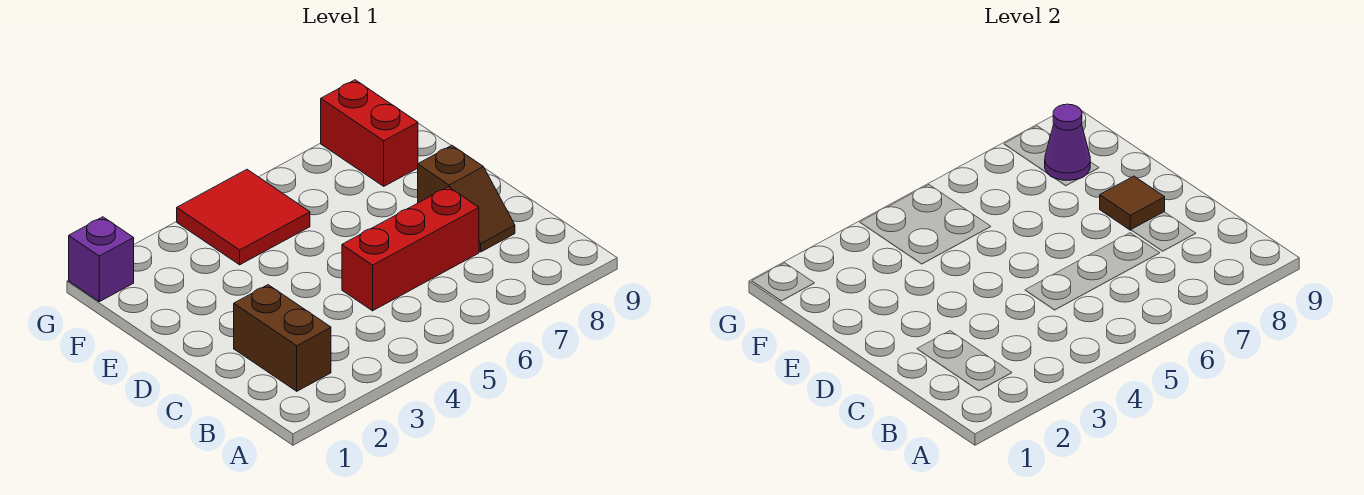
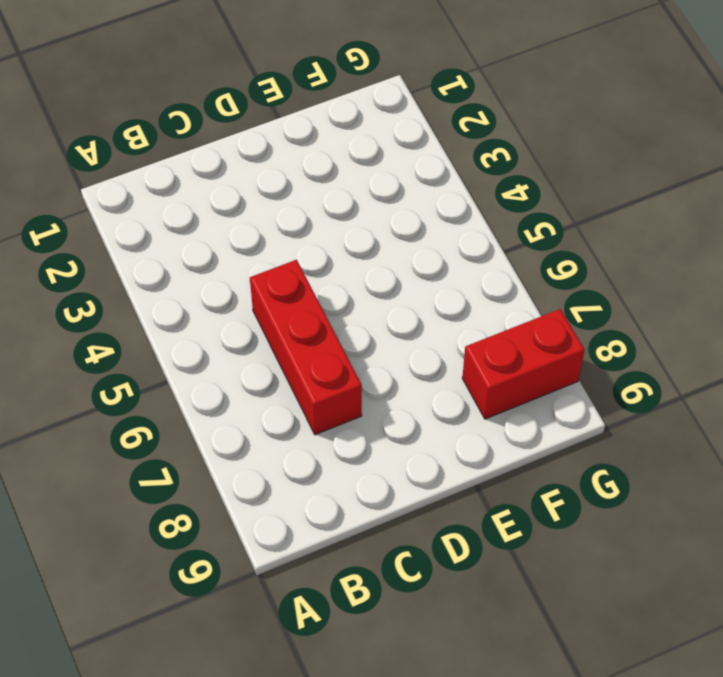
none -> brown 1x2 brick [234,285,331,391]
none -> brown 1x2 slope [418,145,515,252]

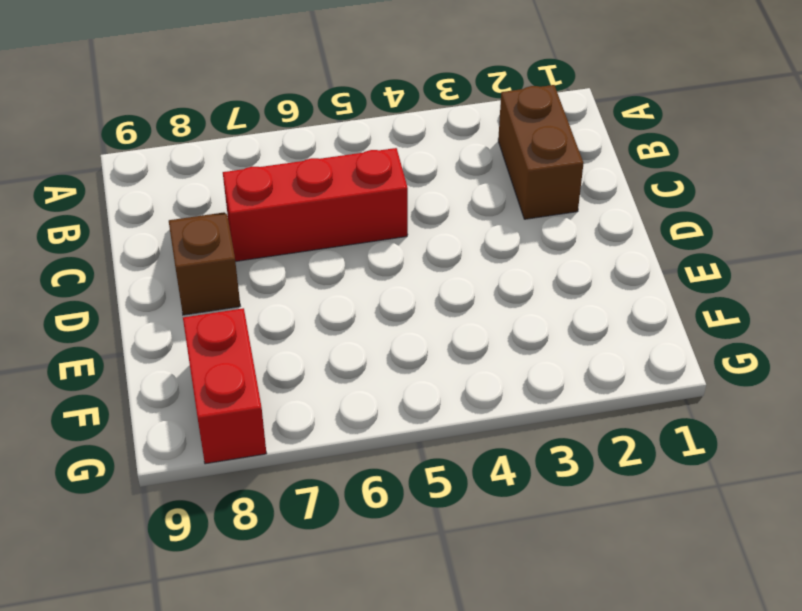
none -> red 2x2 tile [177,169,310,265]
none -> purple 1x1 brick [69,217,134,302]

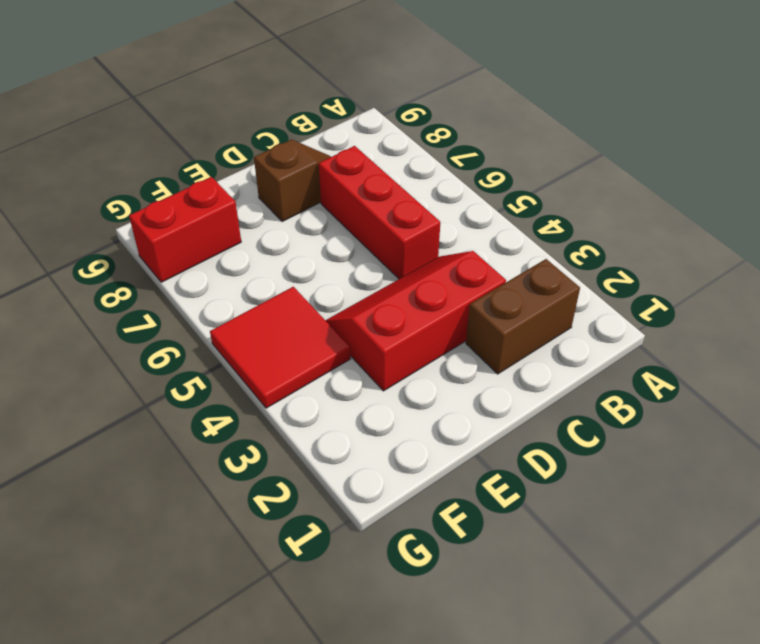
red 2x3 slope [325,251,506,391] -> none
none -> purple 1x1 brick [69,217,134,302]
none -> brown 1x1 tile [1100,176,1165,230]

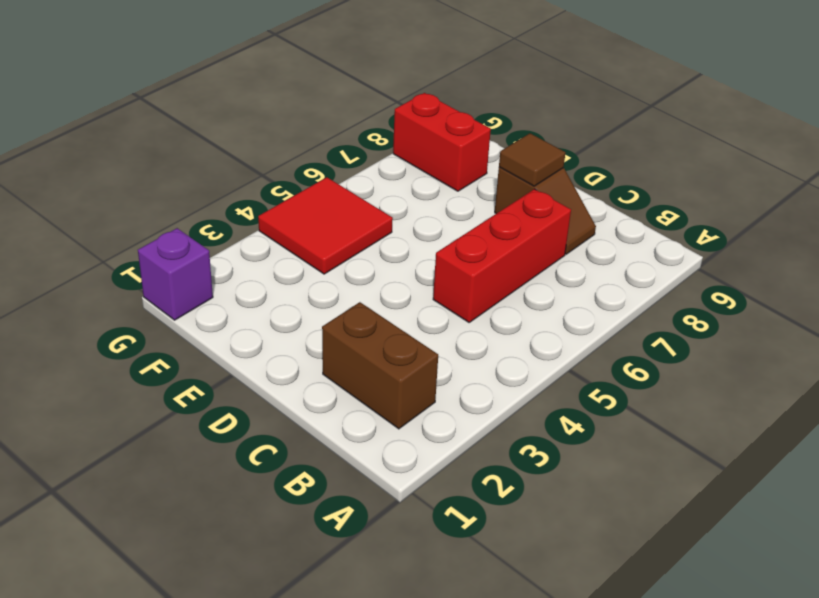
none -> purple 1x1 cone [1045,104,1090,180]

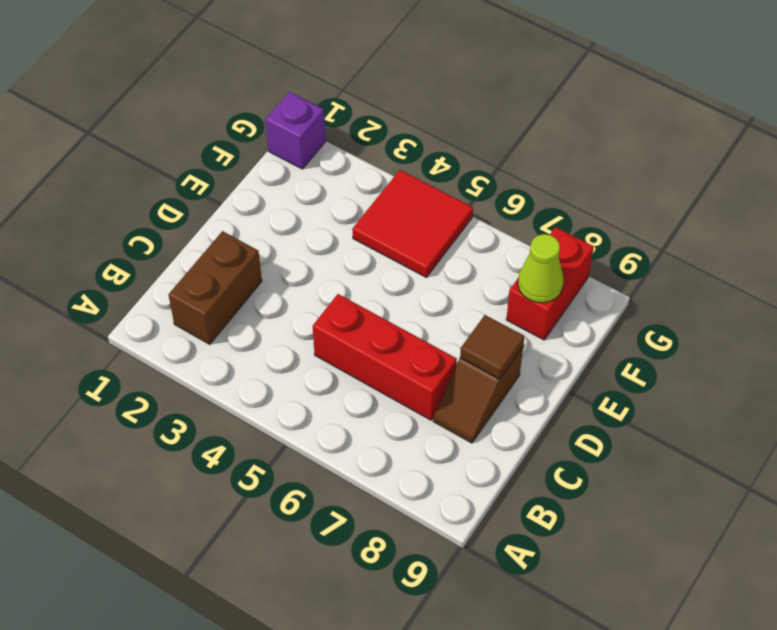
lime 1x1 cone [518,234,563,303] -> purple 1x1 cone [1045,104,1090,180]

